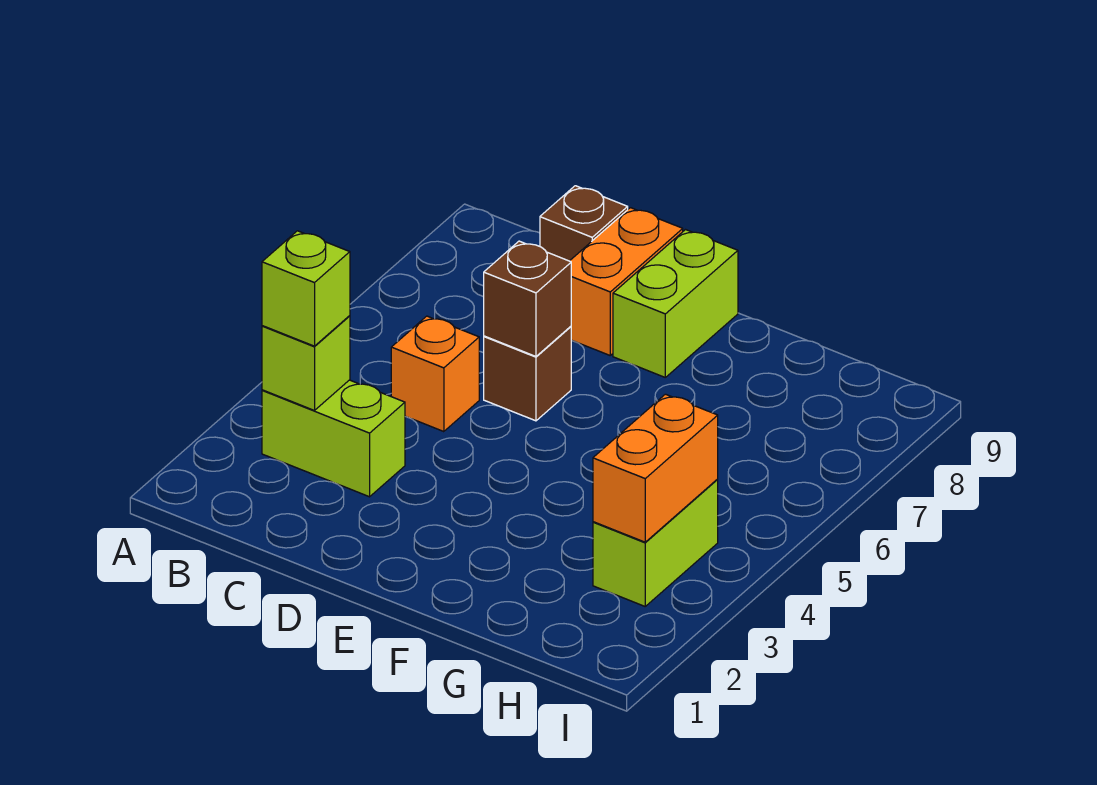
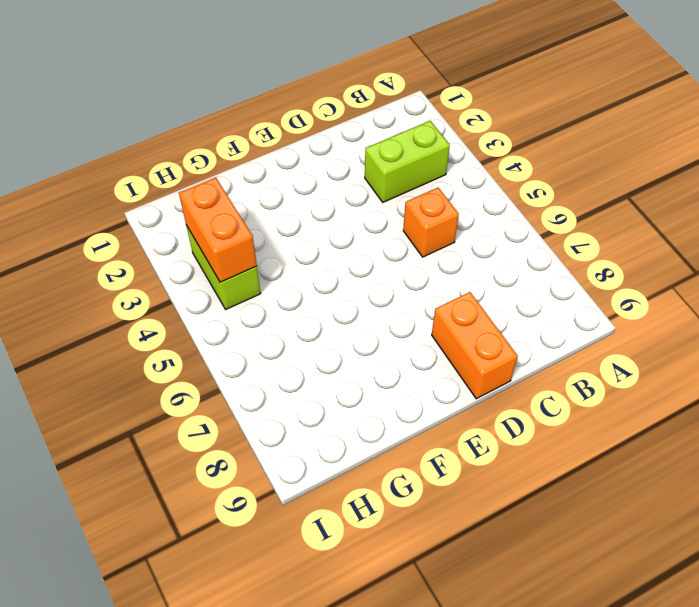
none -> brown 1x1 brick [540,186,628,261]
none -> brown 1x1 brick [484,326,572,421]

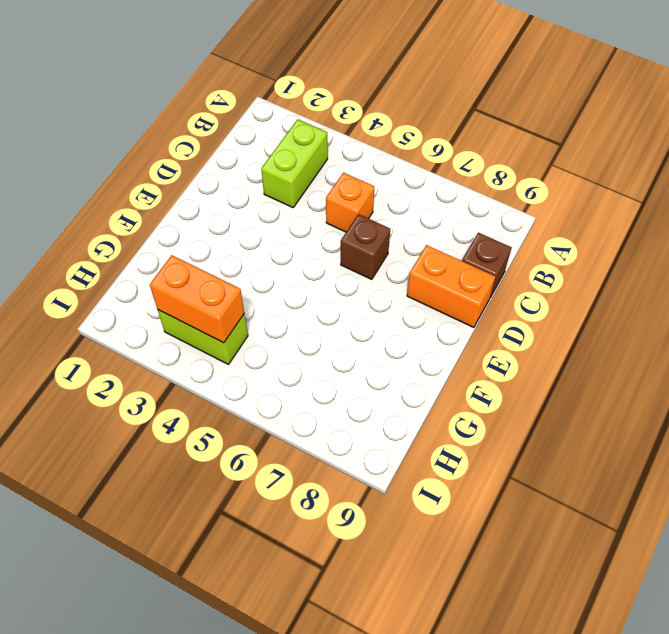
none -> lime 1x2 brick [613,230,738,377]
none -> lime 1x1 brick [262,316,350,411]

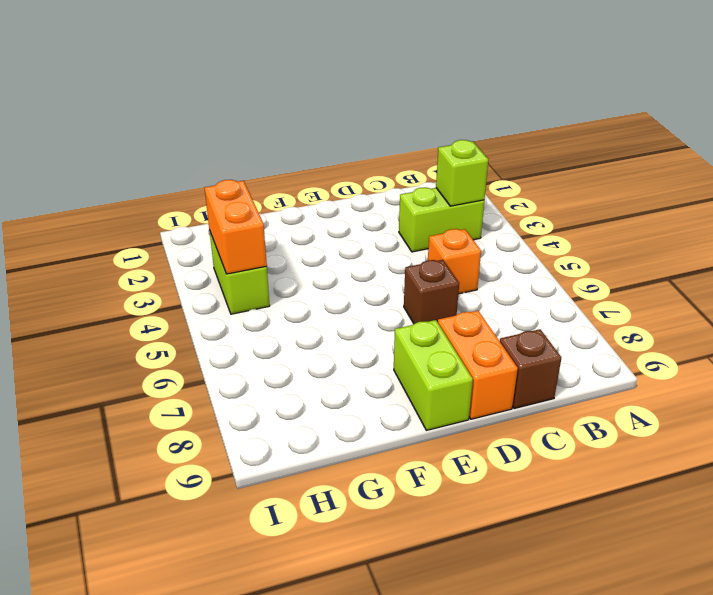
none -> brown 1x1 brick [484,241,571,356]
none -> lime 1x1 brick [262,231,350,346]

